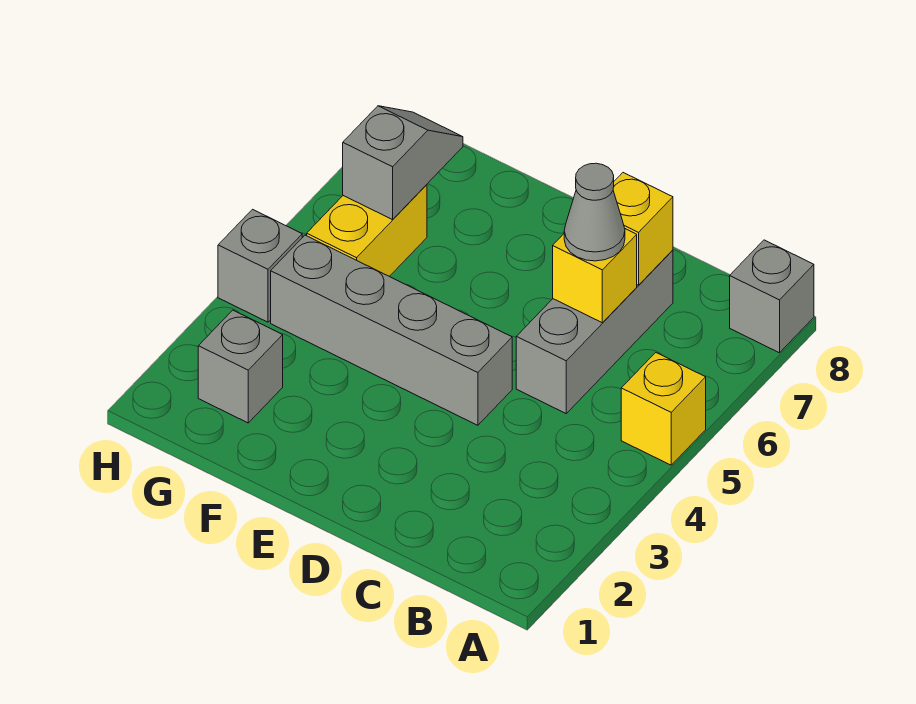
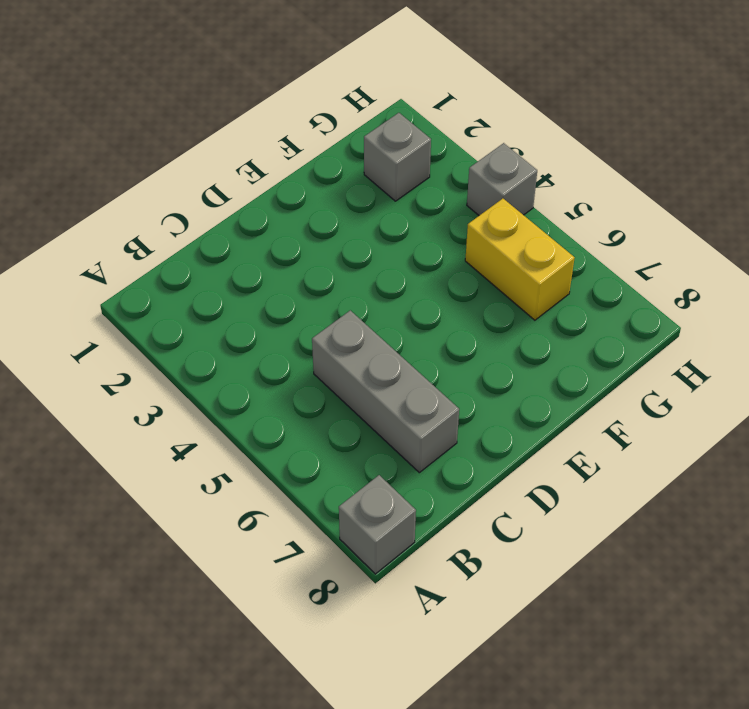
none -> yellow 1x1 brick [621,353,706,465]
none -> grey 1x4 brick [271,235,512,425]

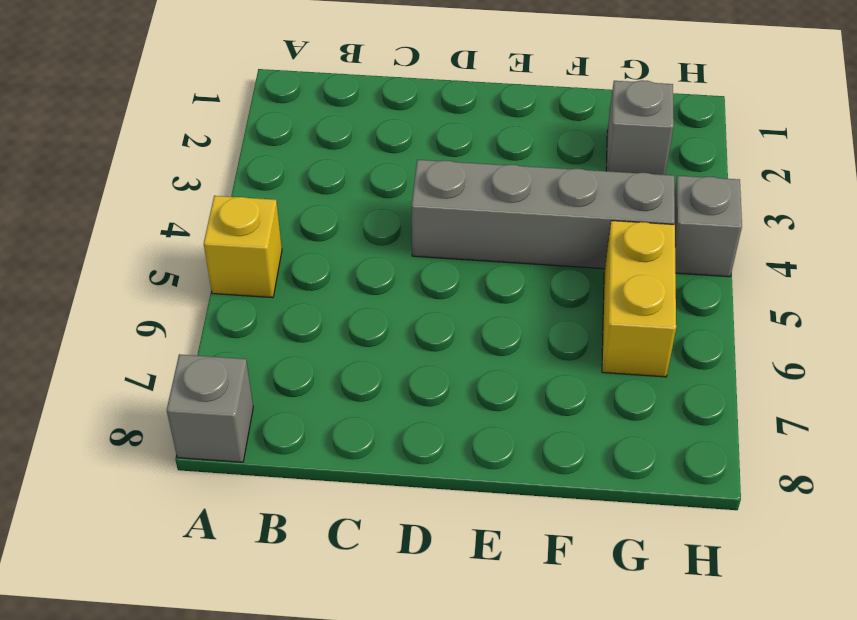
none -> grey 1x3 brick [516,250,673,413]
none -> yellow 1x1 brick [553,229,637,323]

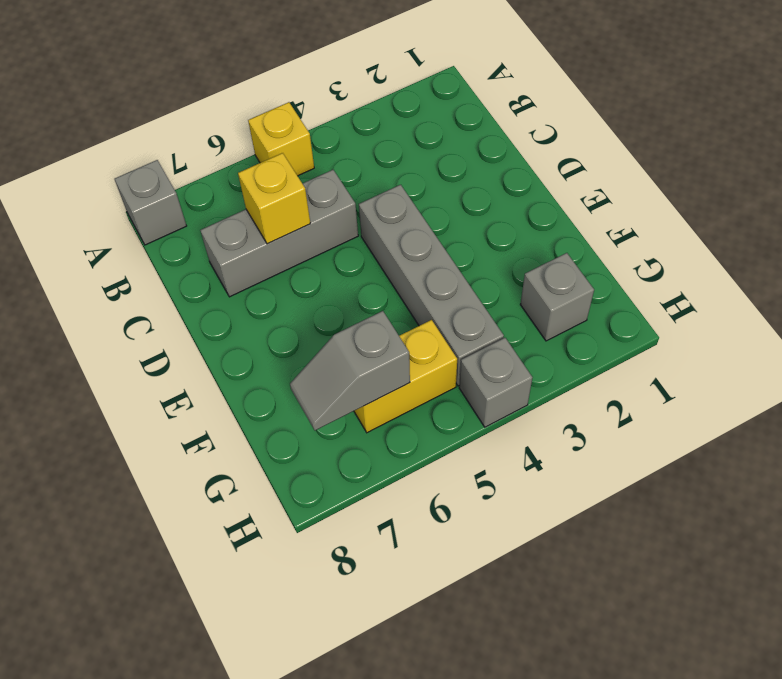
none -> yellow 1x1 brick [613,173,673,285]
none -> grey 1x1 cone [564,163,625,261]

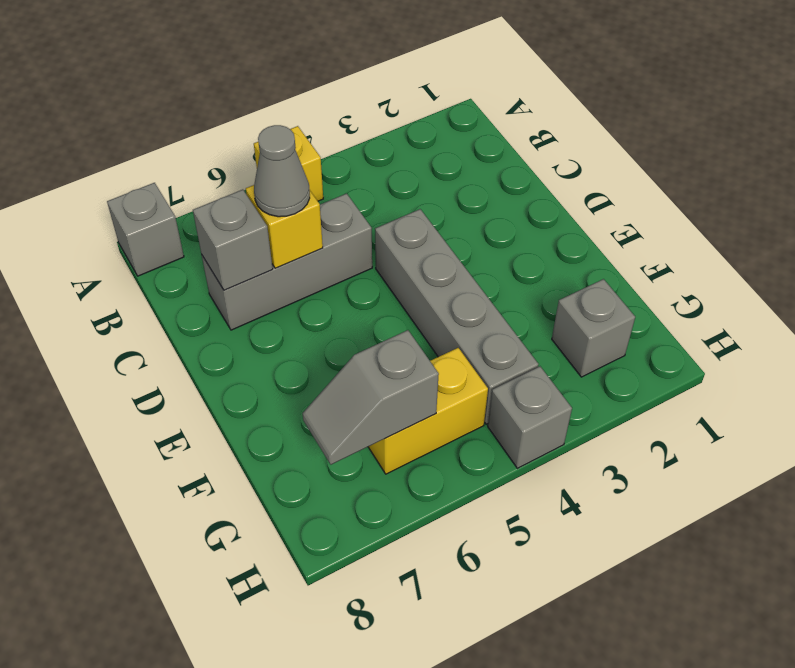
grey 1x1 brick [193,190,273,290] -> yellow 1x1 brick [613,173,673,285]

